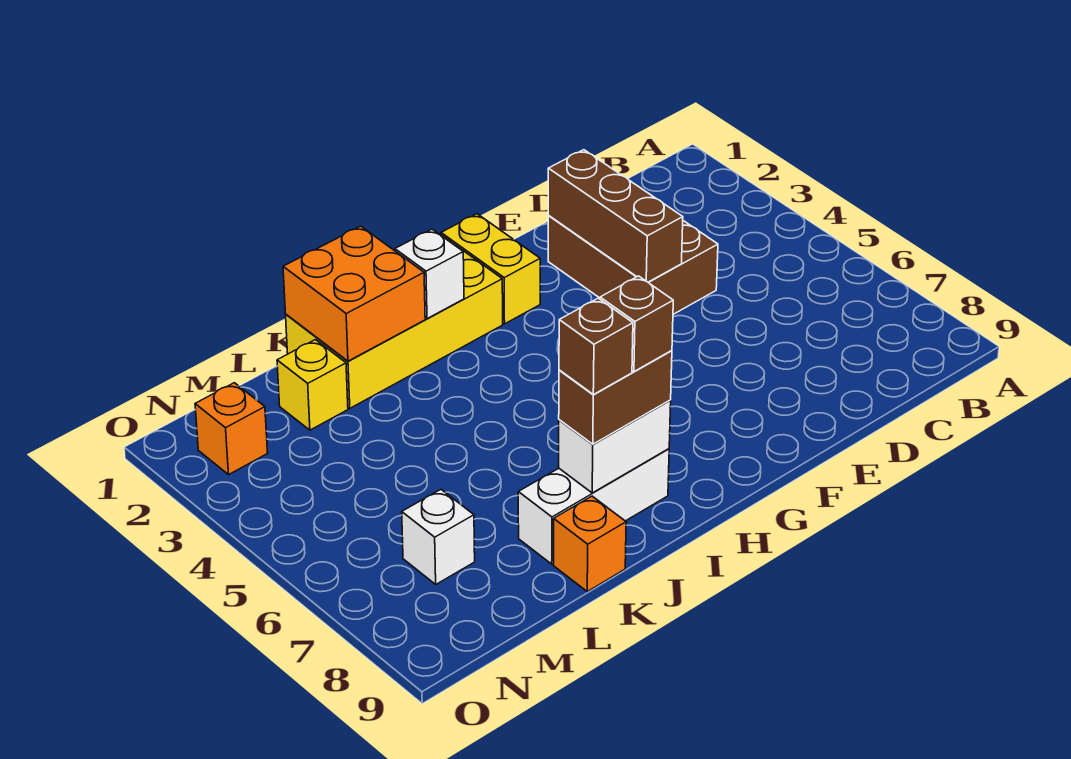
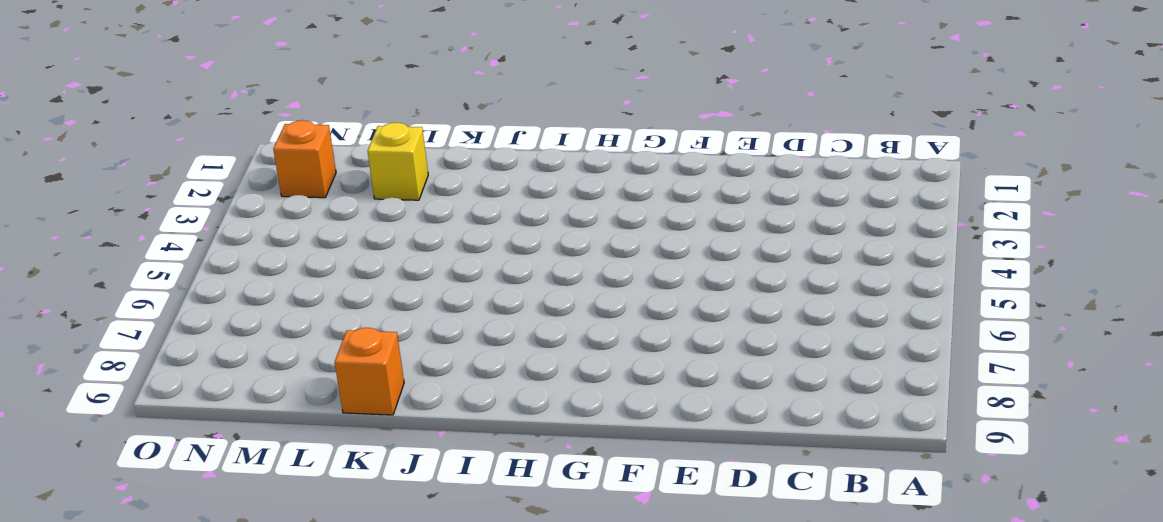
none -> brown 2x3 brick [548,215,718,314]
none -> yellow 1x2 brick [441,214,540,324]
none -> yellow 2x4 brick [286,234,503,408]

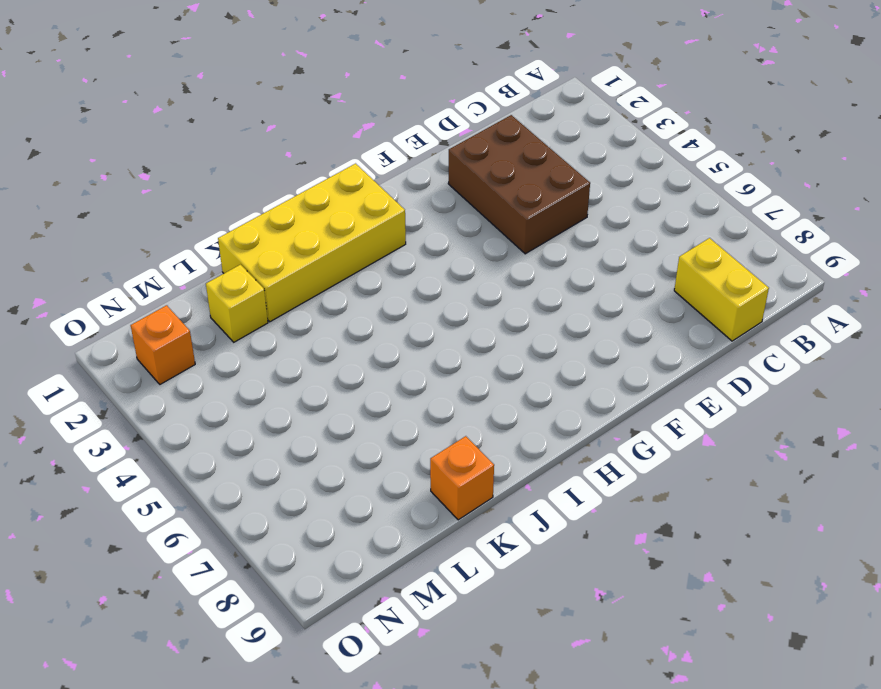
yellow 1x2 brick [674,238,769,341] -> yellow 1x2 brick moved to [441,214,540,324]
none -> white 1x3 brick [518,449,669,564]
none -> white 1x1 brick [402,490,475,584]
none -> brown 1x3 brick [548,150,683,282]

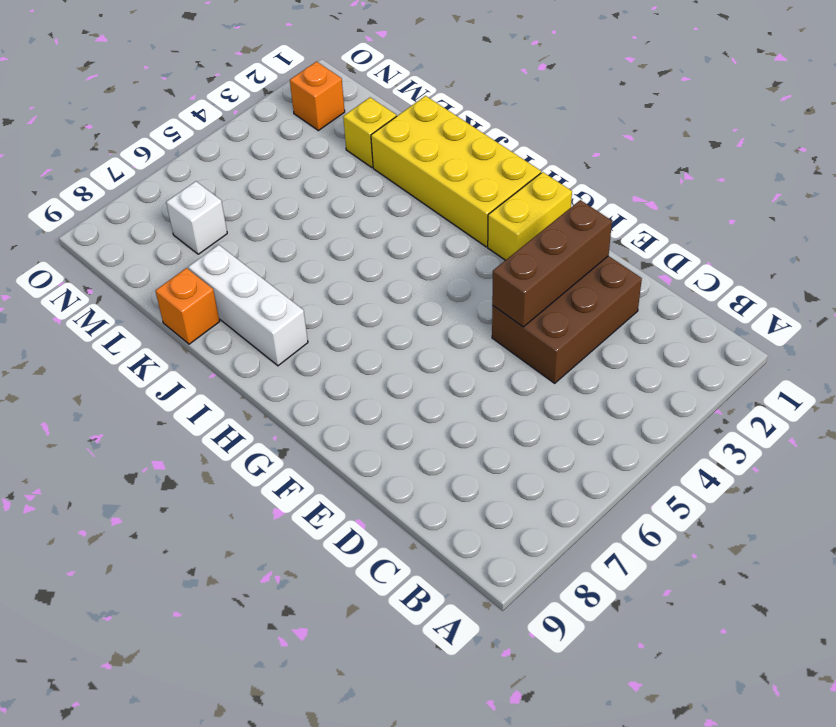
none -> white 1x1 brick [395,229,464,319]
none -> white 1x2 brick [559,400,671,493]
none -> orange 2x2 brick [283,226,425,361]

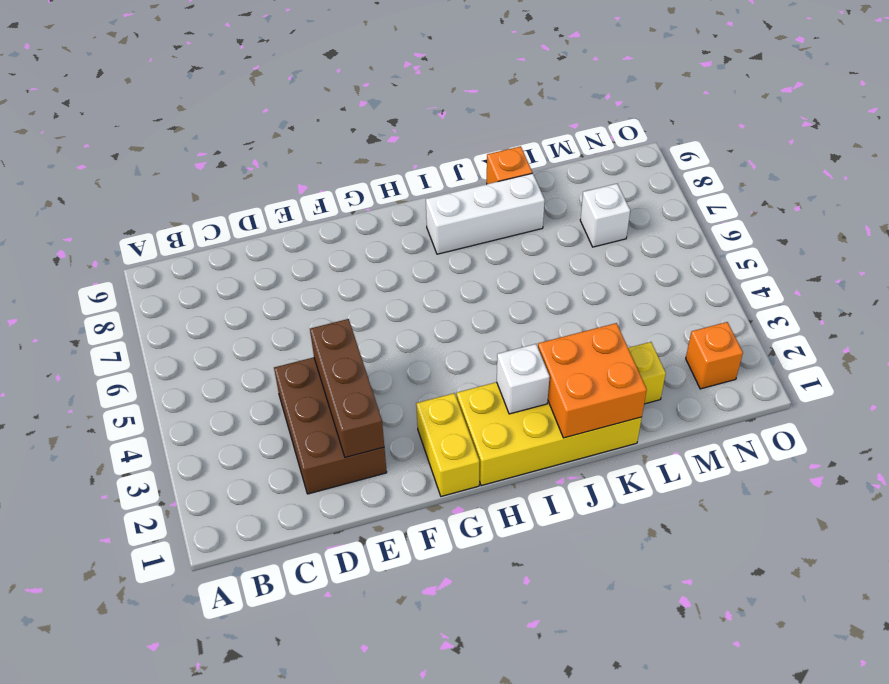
none -> white 1x2 brick [559,400,671,493]
none -> brown 1x2 brick [559,351,672,444]
none -> brown 1x1 brick [600,276,673,371]

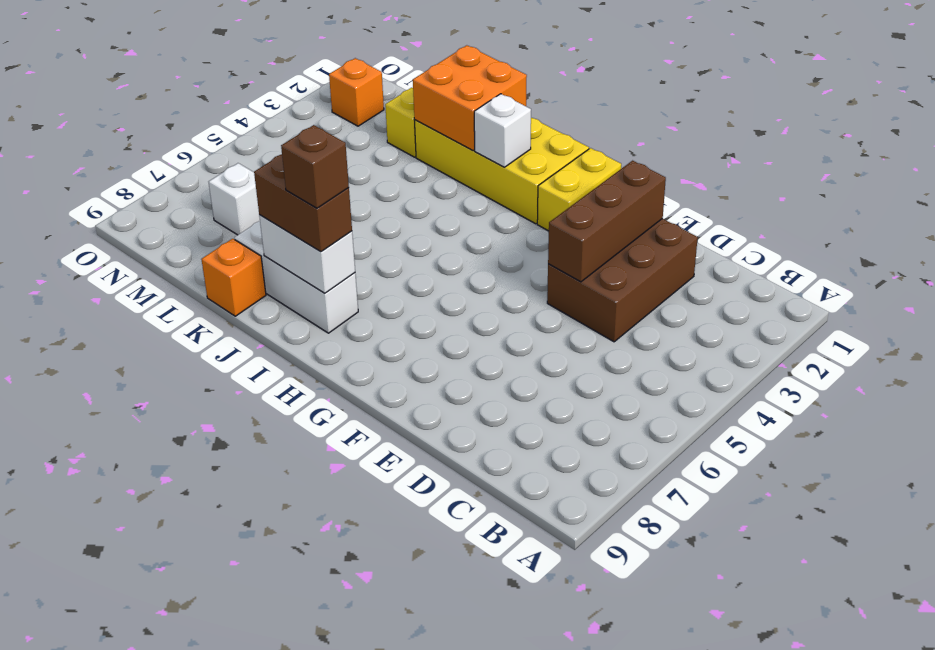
none -> brown 1x1 brick [559,298,633,394]

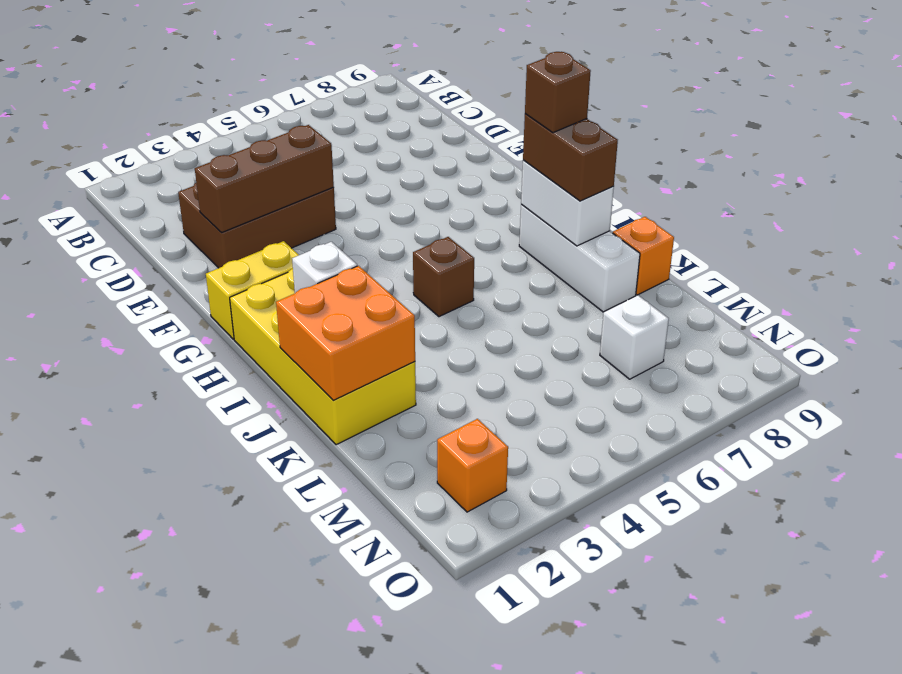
brown 1x1 brick [413,237,474,317] -> brown 1x1 brick moved to [559,298,633,394]
none -> yellow 1x1 brick [277,340,348,430]

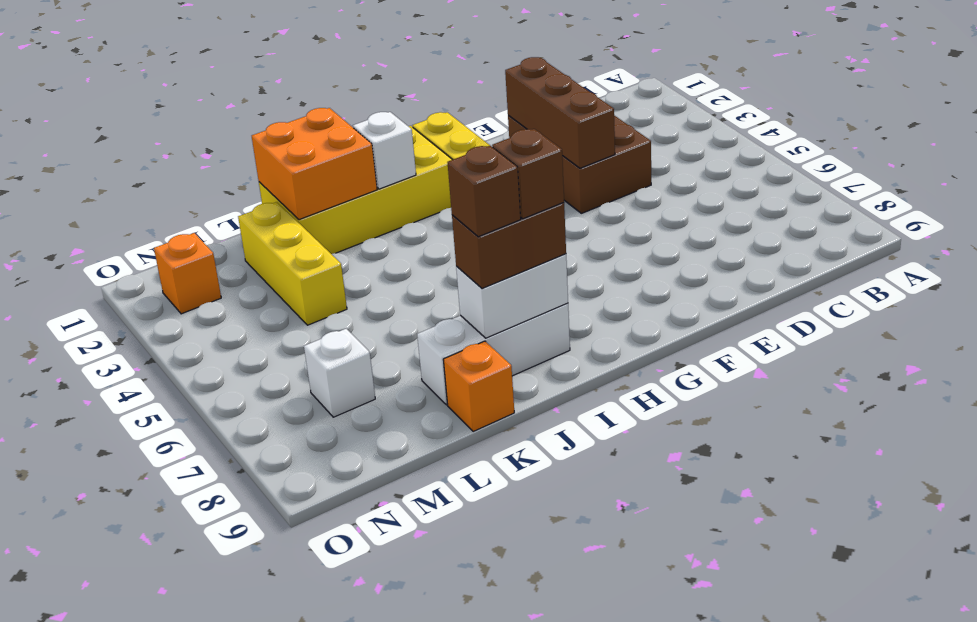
yellow 1x3 brick [238,202,347,325] -> yellow 1x1 brick [277,340,348,430]

